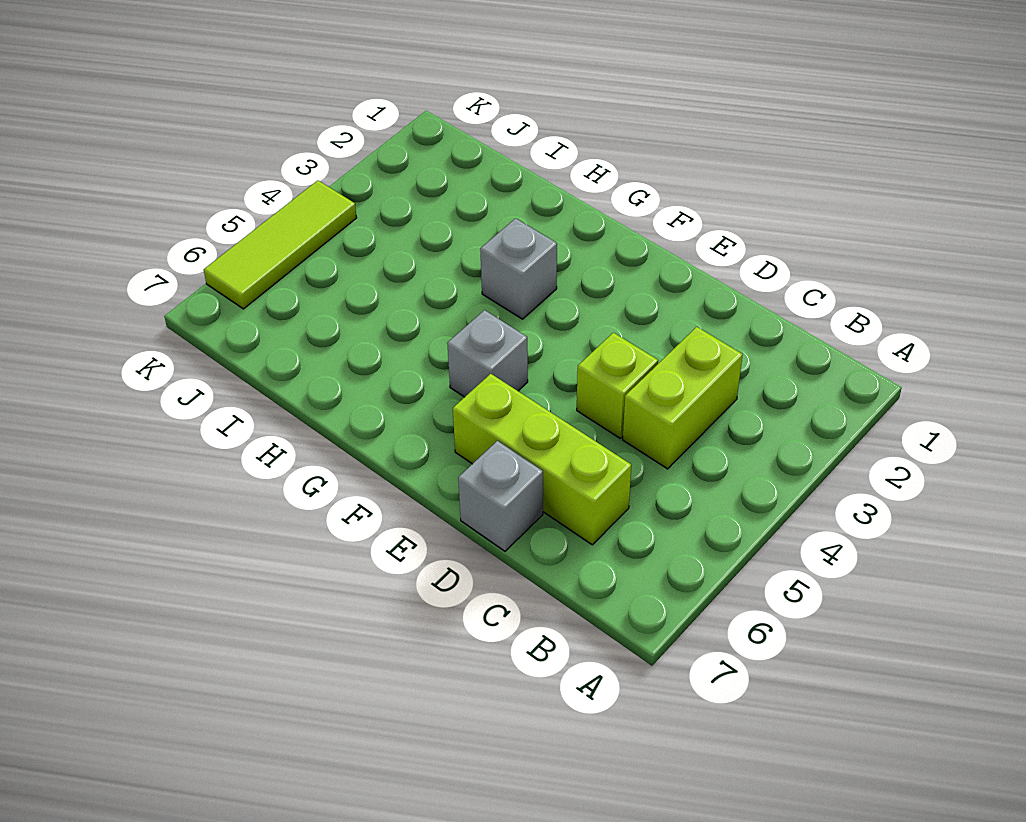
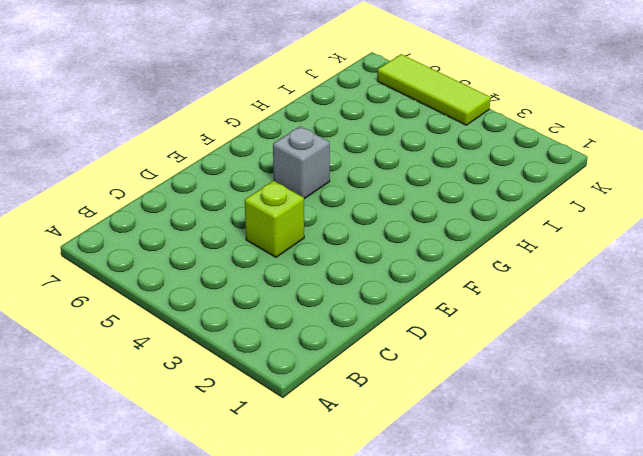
none -> lime 1x2 brick [623,327,743,469]
none -> lime 1x3 brick [453,374,631,545]

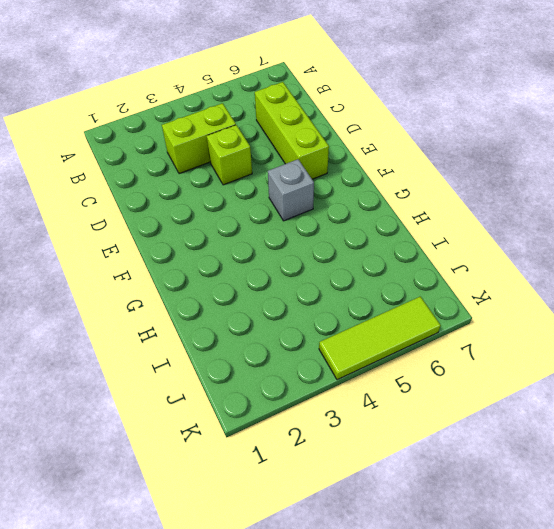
none -> grey 1x1 brick [458,441,543,551]
none -> grey 1x1 brick [480,218,557,319]

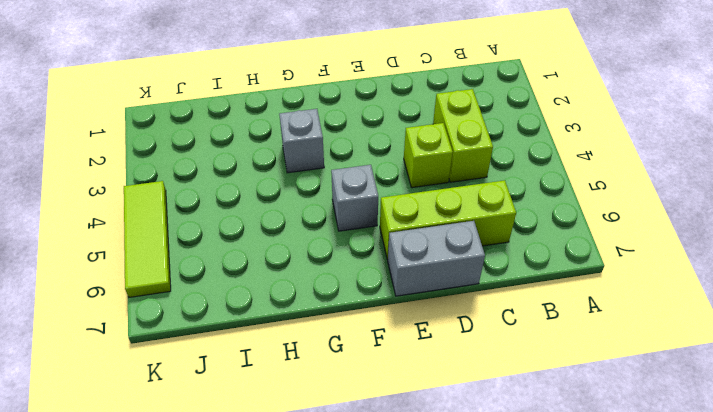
grey 1x2 brick [388,221,485,296] -> grey 1x1 brick [458,441,543,551]

